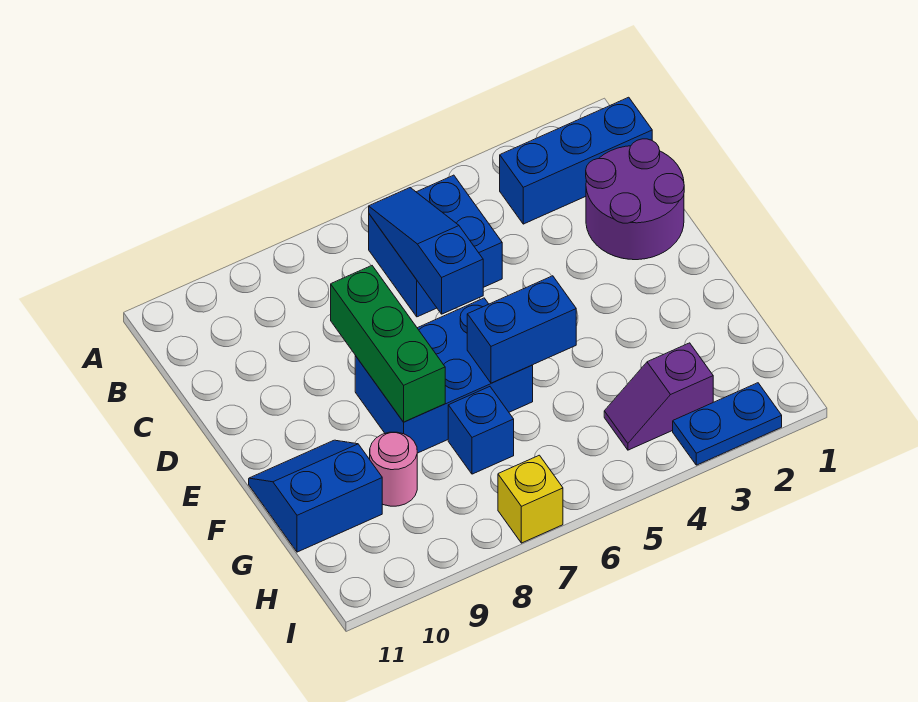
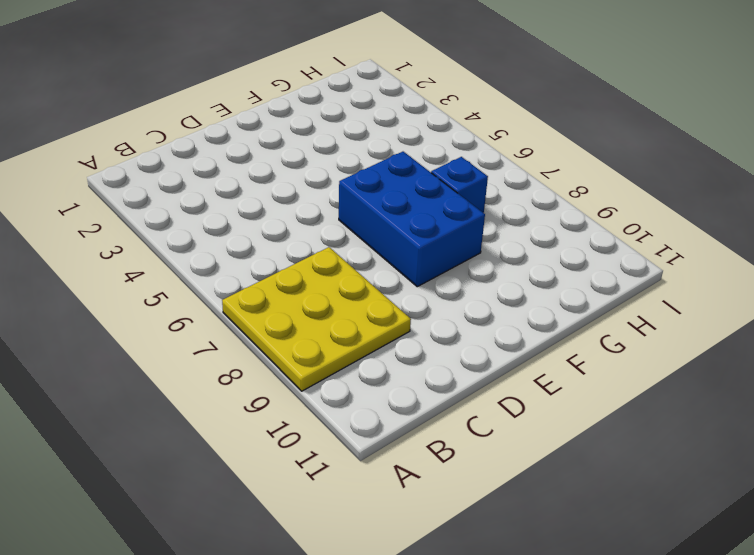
yellow 3x3 plate [222,247,411,391] -> none
none -> blue 1x3 brick [500,97,652,224]
none -> blue 2x2 brick [369,175,502,317]
none -> purple 2x2 round brick [586,139,684,260]

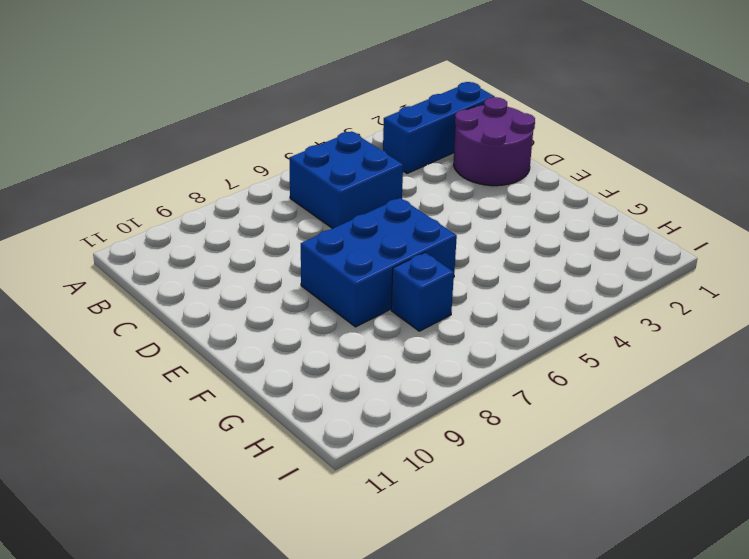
none -> blue 2x2 slope [249,440,382,552]
none -> pink 1x1 round brick [370,432,417,506]
none -> purple 1x2 slope [604,343,713,450]

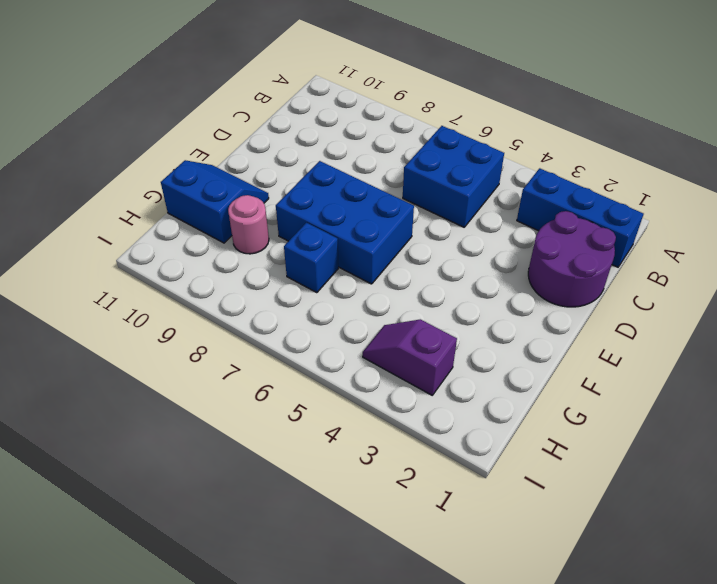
none -> blue 1x2 plate [673,383,782,465]
none -> yellow 1x1 brick [498,455,563,543]
none -> blue 1x3 slope [369,188,483,314]

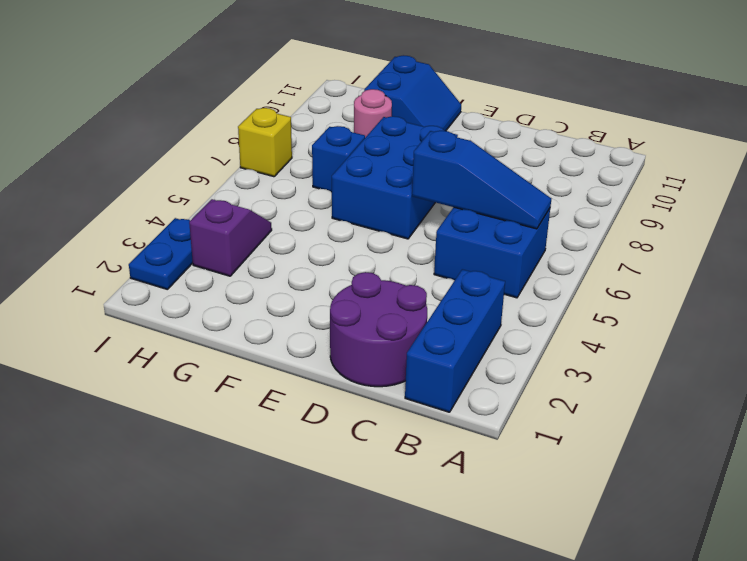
none -> green 1x3 brick [331,266,445,422]
none -> blue 1x2 brick [467,276,576,383]

